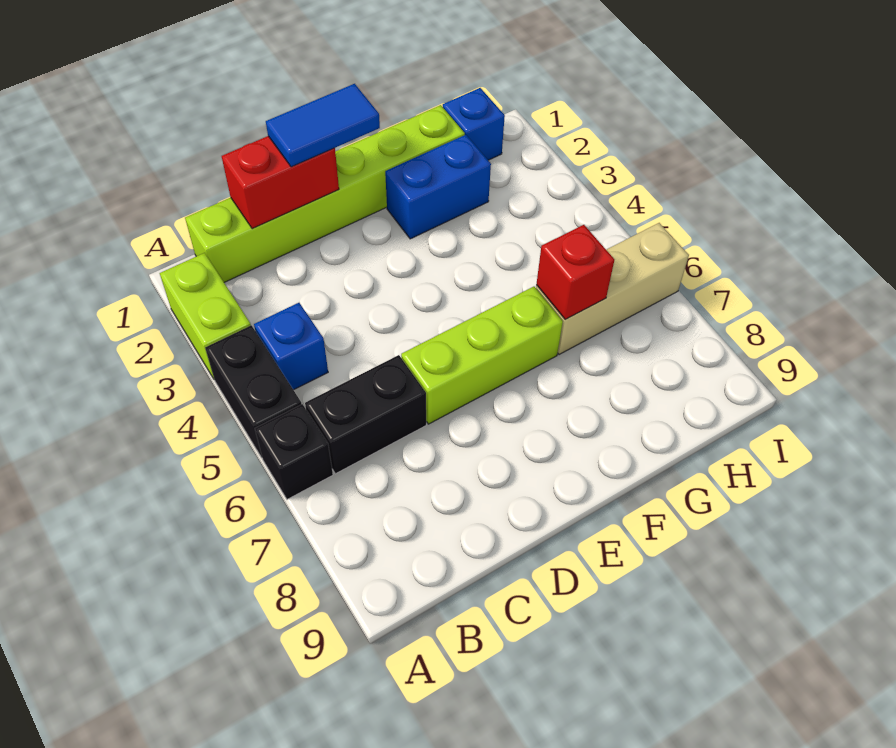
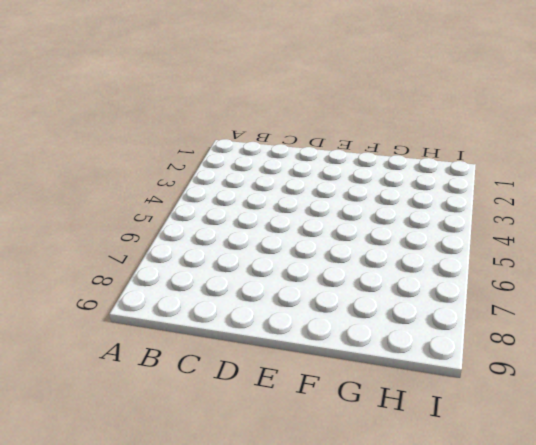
none -> lime 1x2 brick [160,253,251,379]
none -> black 1x2 brick [205,325,301,458]
none -> black 1x1 brick [255,404,333,499]

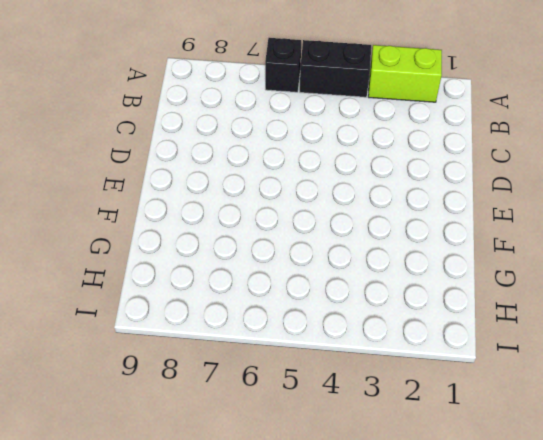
none -> lime 1x6 brick [185,105,465,282]
none -> blue 1x1 brick [254,303,328,390]
none -> black 1x2 brick [305,355,426,474]

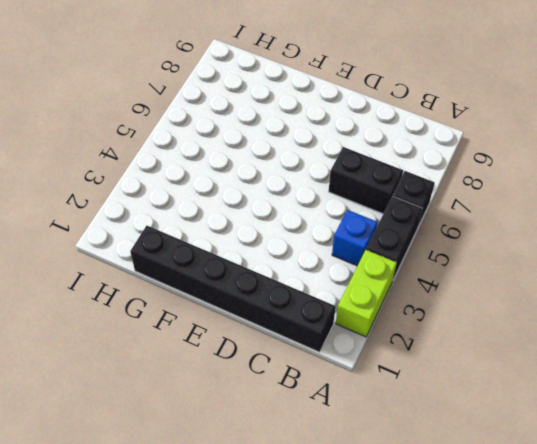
black 1x6 brick [130,226,336,352] -> lime 1x6 brick [185,105,465,282]
none -> lime 1x3 brick [401,287,563,424]
none -> blue 1x2 brick [385,135,491,239]
none -> tan 1x3 brick [536,223,689,355]

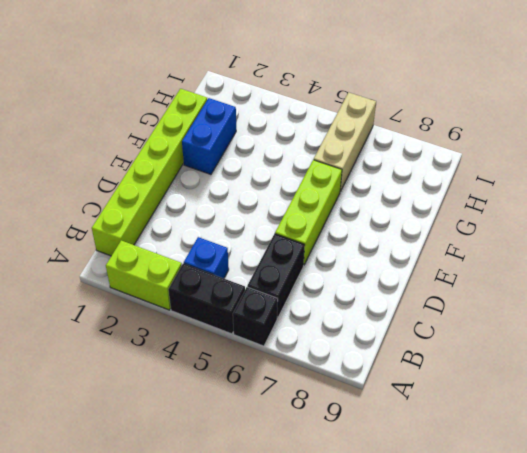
none -> blue 1x1 brick [443,88,505,160]
none -> red 1x2 brick [222,136,339,229]
none -> red 1x1 brick [536,225,614,320]

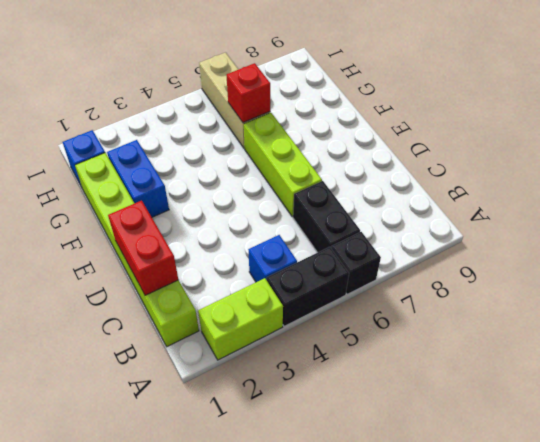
none -> blue 1x2 tile [266,84,380,167]

